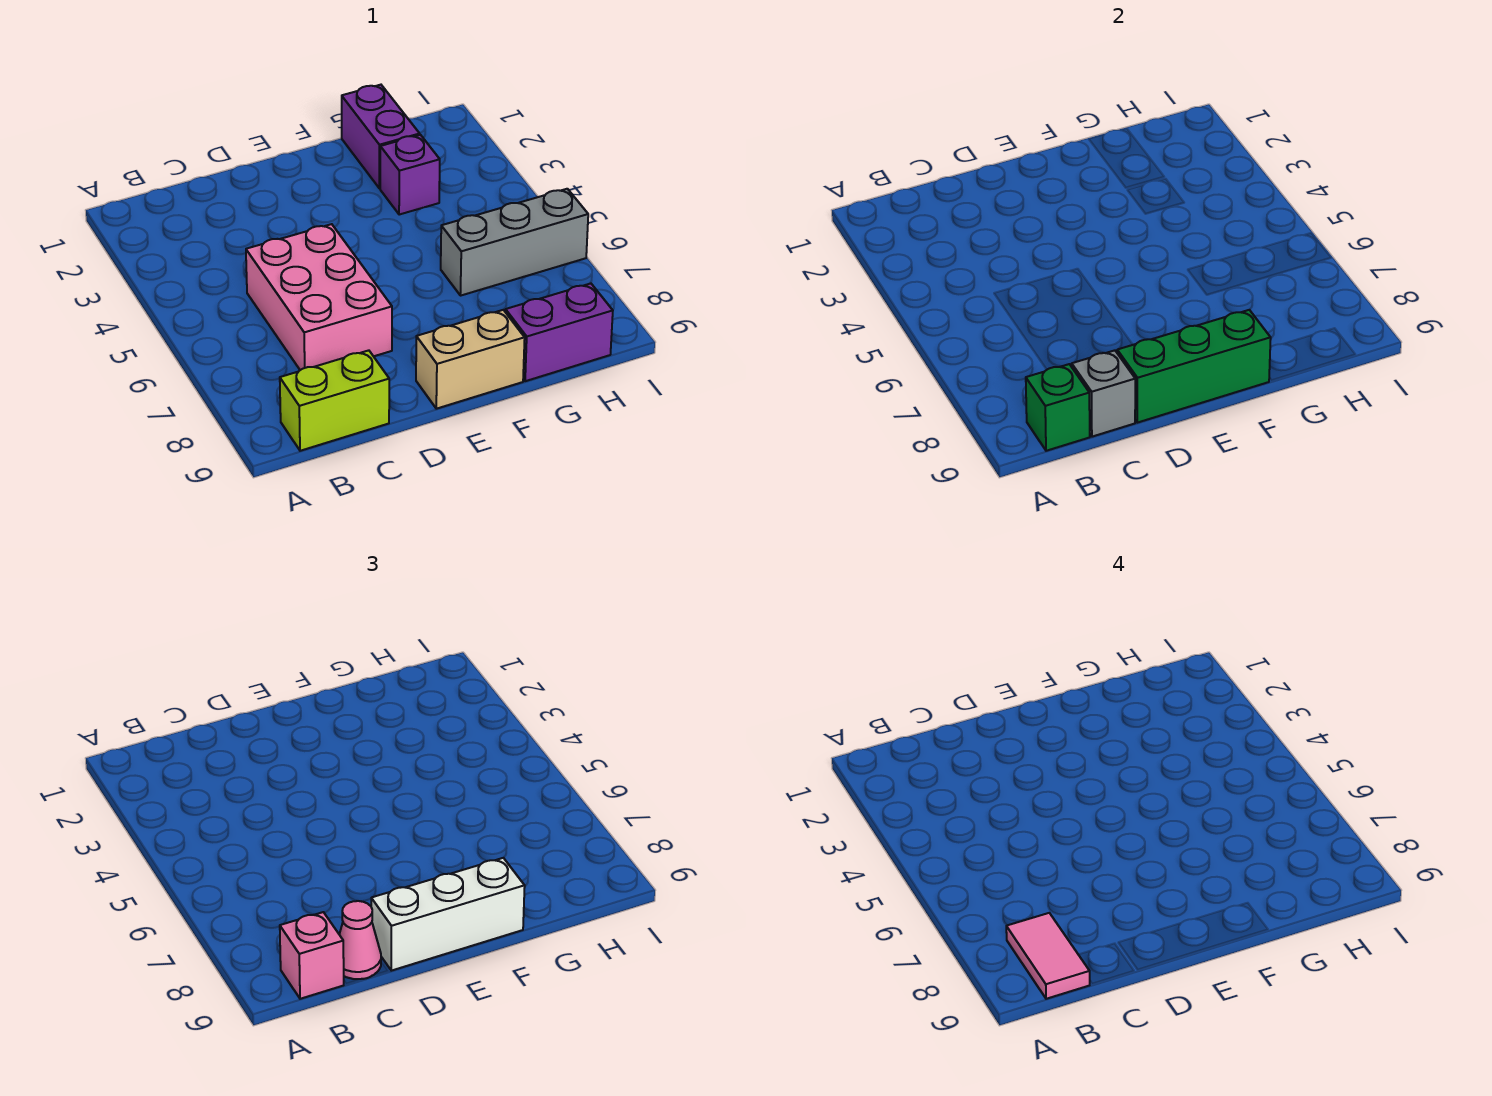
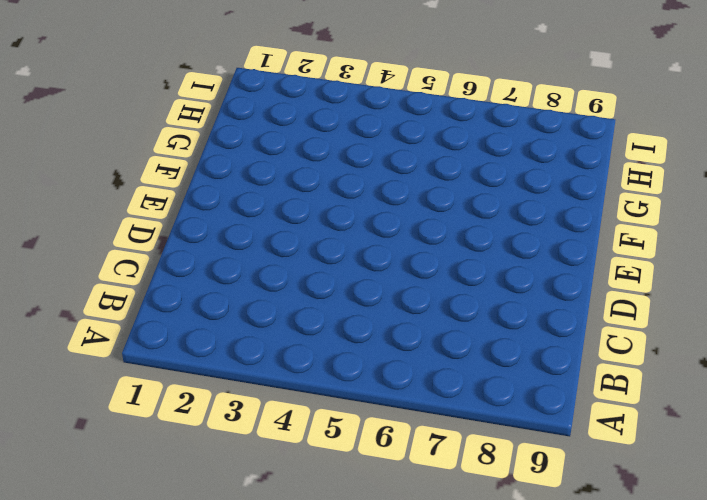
none -> lime 1x2 brick [280,350,389,451]
none -> pink 2x3 brick [246,224,392,370]
none -> tan 1x2 brick [416,310,525,409]

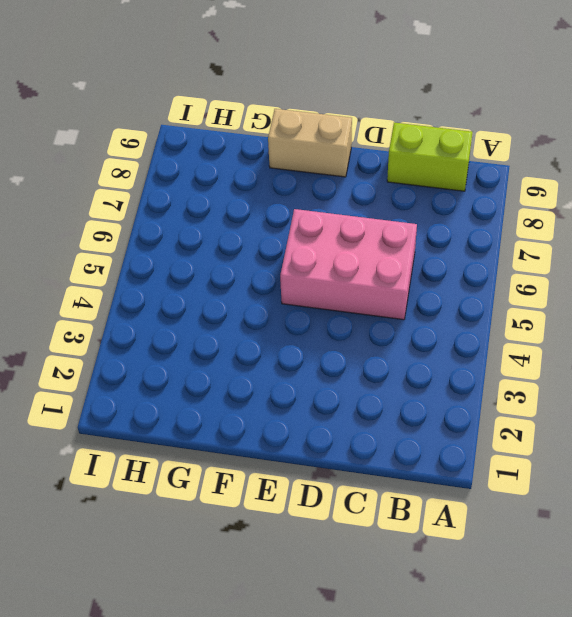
pink 2x3 brick [280,209,417,320] -> pink 2x3 brick turned to [246,224,392,370]
none -> purple 1x2 brick [342,85,420,188]
none -> purple 1x1 brick [380,135,440,215]
none -> grey 1x3 brick [441,189,588,296]

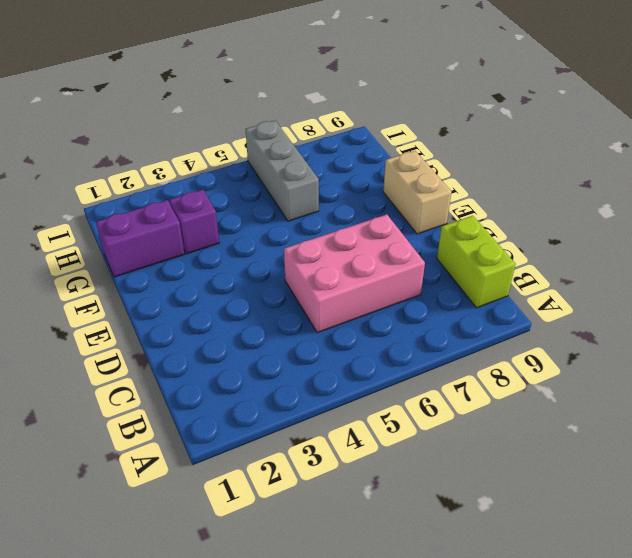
none -> purple 1x2 brick [506,284,613,381]
none -> green 1x1 brick [1026,364,1090,451]
none -> grey 1x1 brick [1072,350,1135,437]

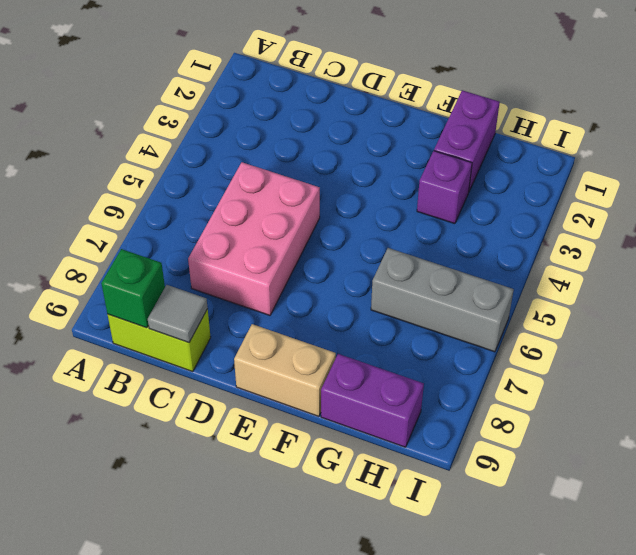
grey 1x1 tile [148,285,208,343] -> grey 1x1 brick [1072,350,1135,437]
none -> green 1x3 brick [1117,310,1271,423]
none -> pink 1x1 brick [280,912,344,999]
none -> pink 1x1 cone [339,901,381,979]

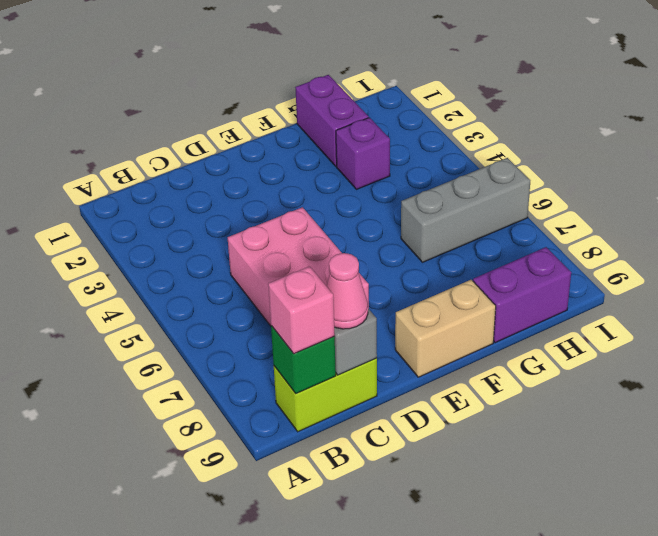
none -> green 1x3 brick [1117,310,1271,423]
none -> white 1x3 brick [371,858,525,971]
none -> pink 1x2 tile [1006,913,1090,999]

